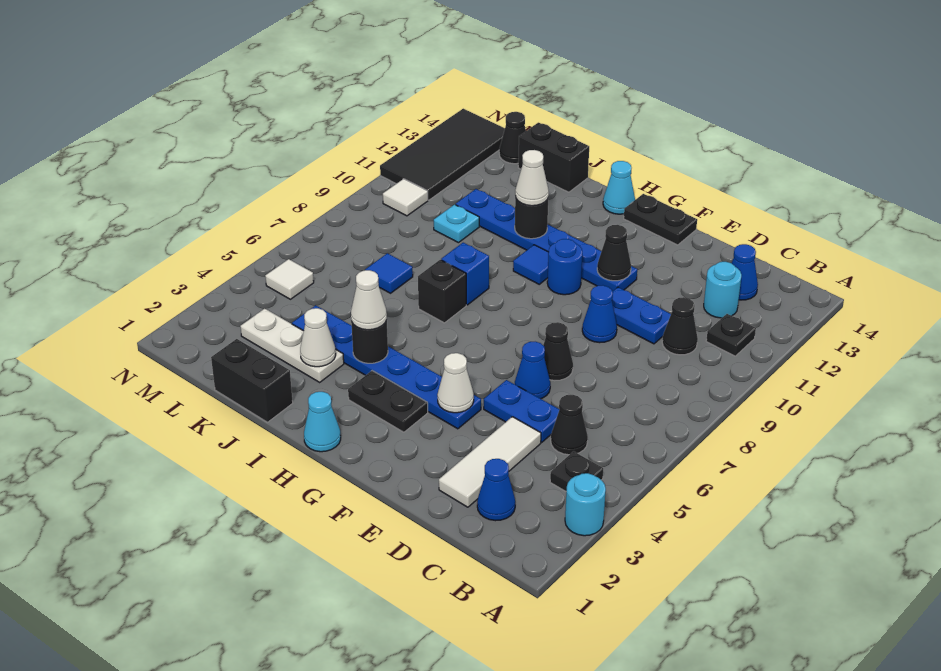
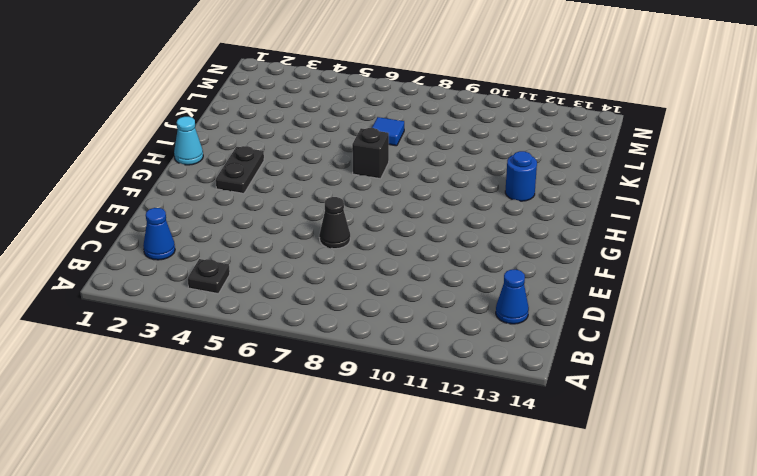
blue 1x1 round brick [505,151,537,201] -> blue 1x1 round brick moved to [547,239,582,295]
none -> cyan 1x1 round brick [565,473,606,536]
none -> black 1x1 plate [706,314,756,356]
none -> black 1x1 cone [551,395,588,455]
none -> black 1x1 cone [662,297,698,355]

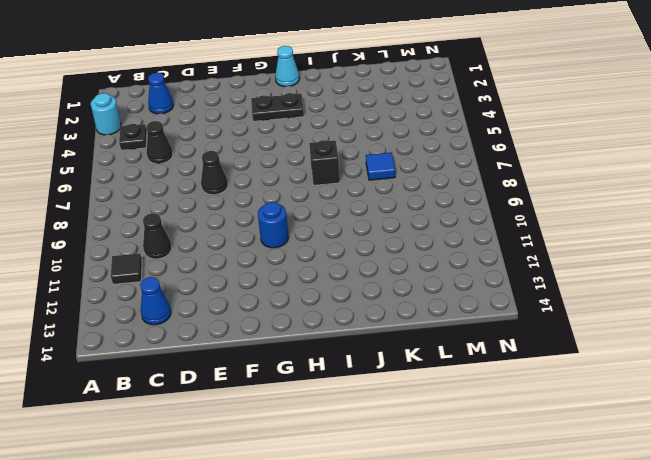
black 1x1 tile [111,253,142,284] -> black 1x1 plate [706,314,756,356]
none -> cyan 1x1 round brick [704,262,742,318]
none -> white 1x3 tile [439,417,541,507]
none -> blue 1x2 plate [484,380,559,442]
none -> blue 1x2 plate [612,287,671,344]

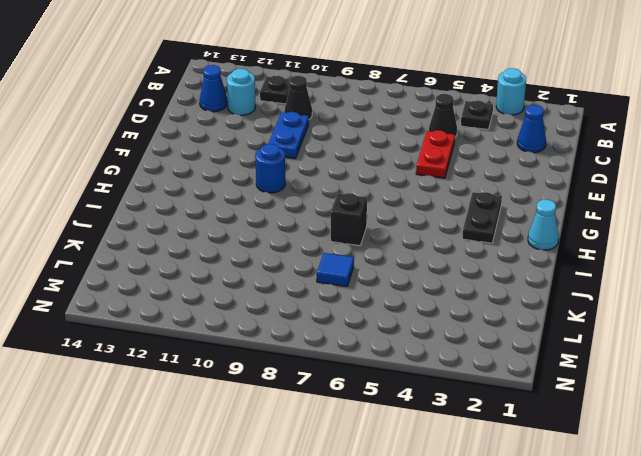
red 1x2 plate [416,130,455,178] -> blue 1x2 plate [484,380,559,442]
none -> white 1x3 tile [439,417,541,507]
none -> blue 1x1 cone [515,342,550,399]
none -> black 1x1 cone [543,322,573,381]
none -> blue 1x1 cone [582,285,617,343]

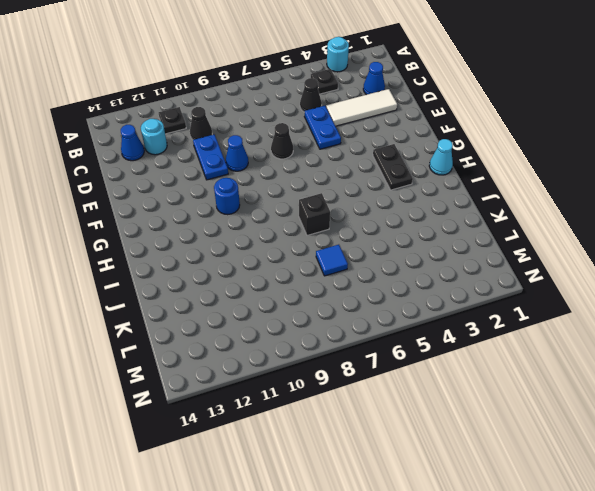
none -> blue 1x1 cone [515,342,550,399]
none -> blue 1x6 plate [292,305,481,429]
none -> blue 1x6 plate [456,189,637,292]
none -> black 1x2 plate [624,194,697,245]

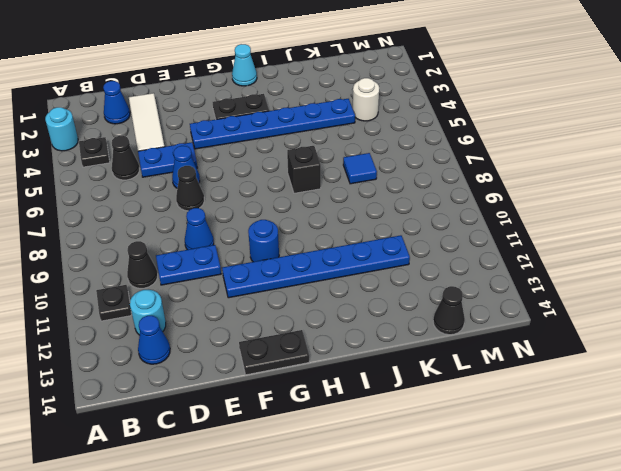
white 1x1 round brick [353,78,379,121] -> none
none -> blue 1x1 tile [513,245,549,284]
none -> cyan 1x1 cone [603,161,635,214]
none -> blue 1x1 brick [441,243,489,305]
none -> black 1x2 brick [211,339,293,422]

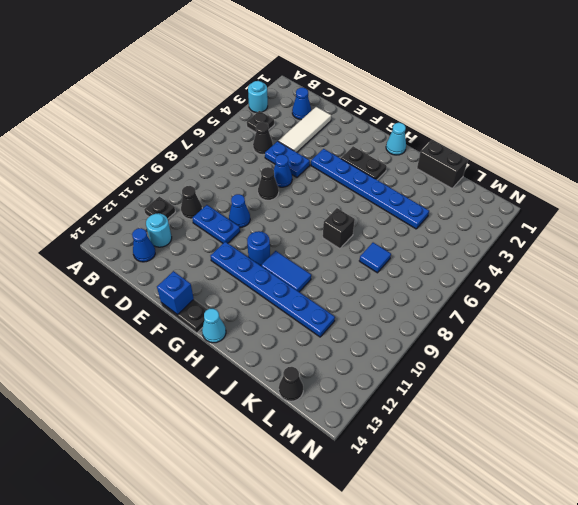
blue 1x1 brick [157,271,194,315] -> blue 1x1 brick moved to [441,243,489,305]
blue 1x2 tile [261,251,311,292] -> blue 1x1 tile [513,245,549,284]
none -> white 1x3 plate [240,309,344,382]
none -> black 1x2 brick [518,123,589,192]
none -> cyan 1x1 plate [434,205,479,243]
none -> white 1x1 tile [265,259,314,299]

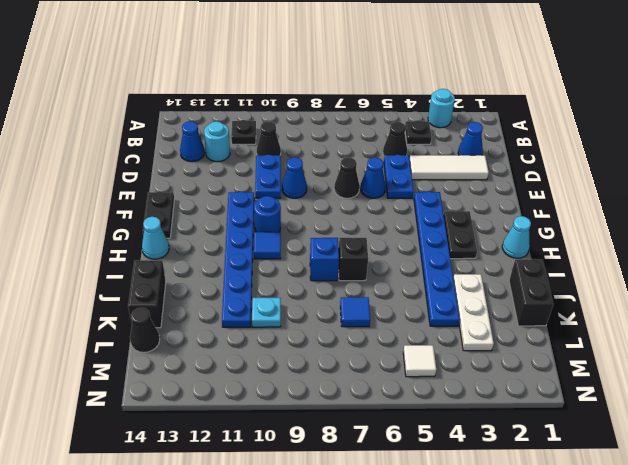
none -> white 1x1 tile [383,179,428,216]
none -> black 2x4 tile [380,109,505,200]
none -> white 1x1 cone [437,353,474,413]
none -> black 1x1 cone [597,225,631,281]

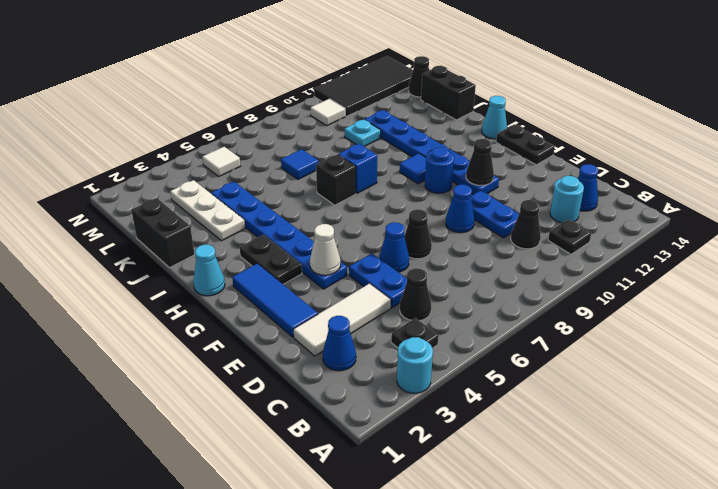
blue 1x3 tile [232,264,318,337] -> none
none -> black 1x1 round brick [351,320,388,363]
none -> black 1x1 round brick [515,196,548,239]
none -> white 1x1 cone [300,308,336,367]
none -> white 1x1 cone [351,270,387,330]

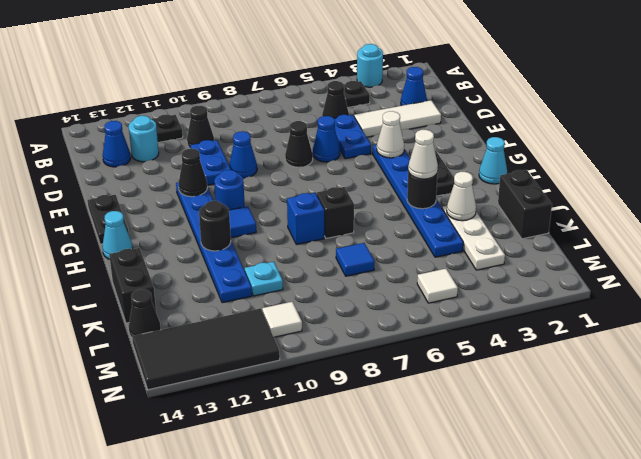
none -> white 1x1 cone [515,150,549,206]

